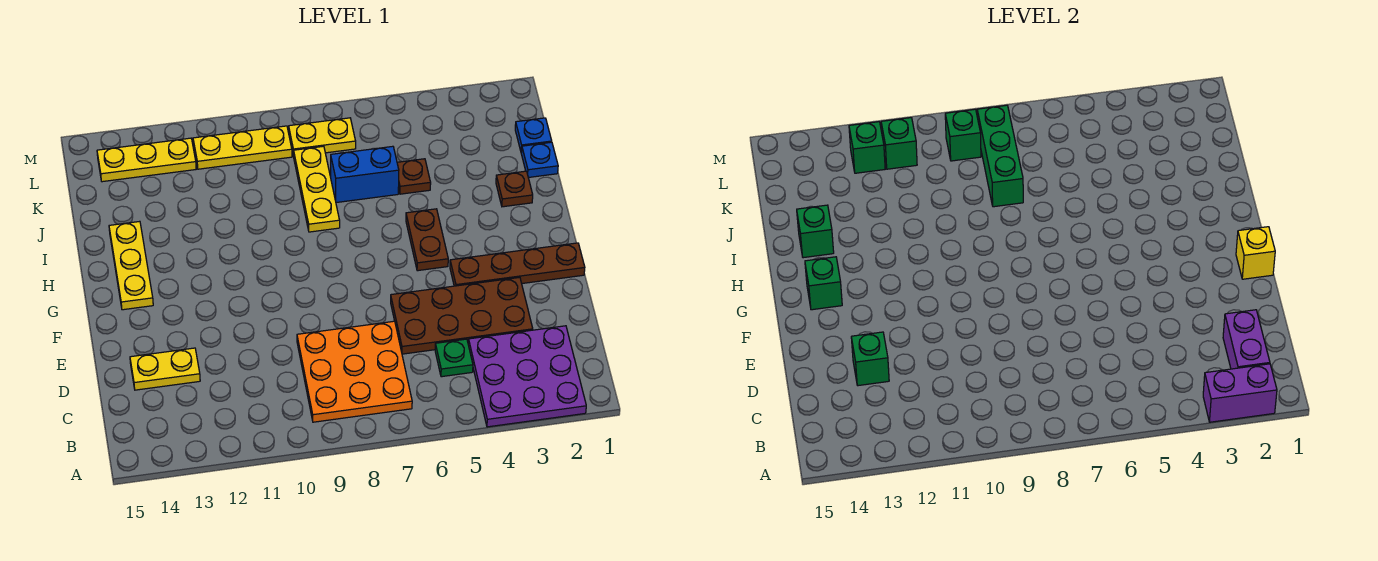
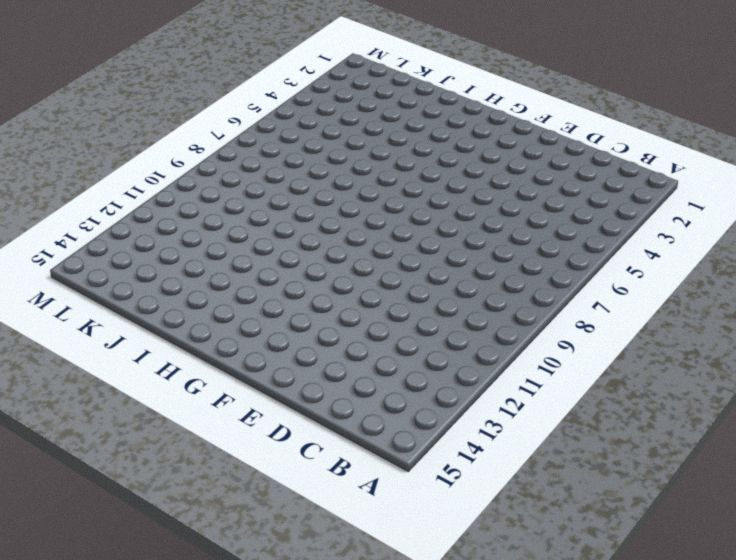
none -> purple 3x3 plate [468,326,586,427]
none -> orange 3x3 plate [297,321,412,422]
none -> green 1x1 plate [435,339,473,377]

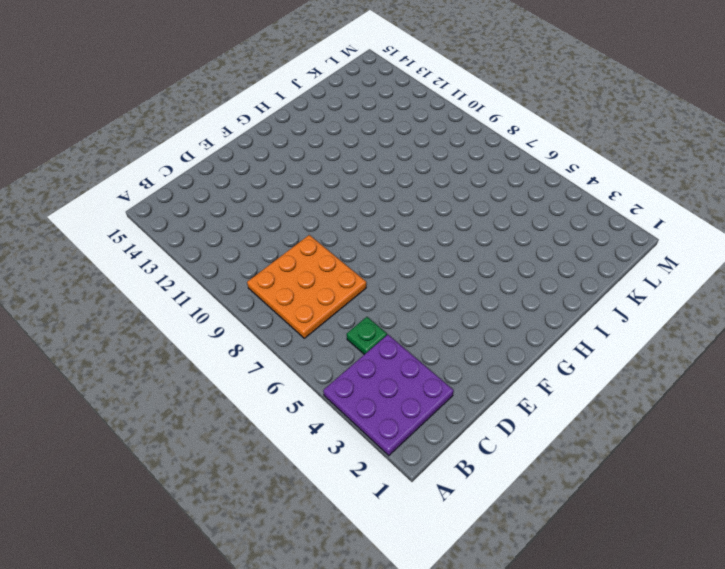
none -> brown 2x4 plate [391,277,533,354]
none -> yellow 1x2 plate [130,348,200,390]
none -> brown 1x4 plate [450,243,585,286]

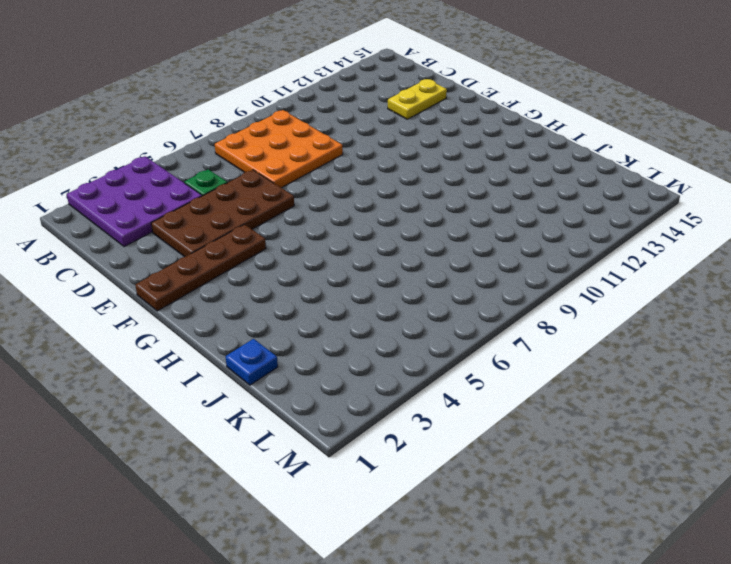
none -> brown 1x2 plate [406,209,448,271]
none -> yellow 1x3 plate [109,221,153,310]
none -> brown 1x1 plate [496,171,533,207]

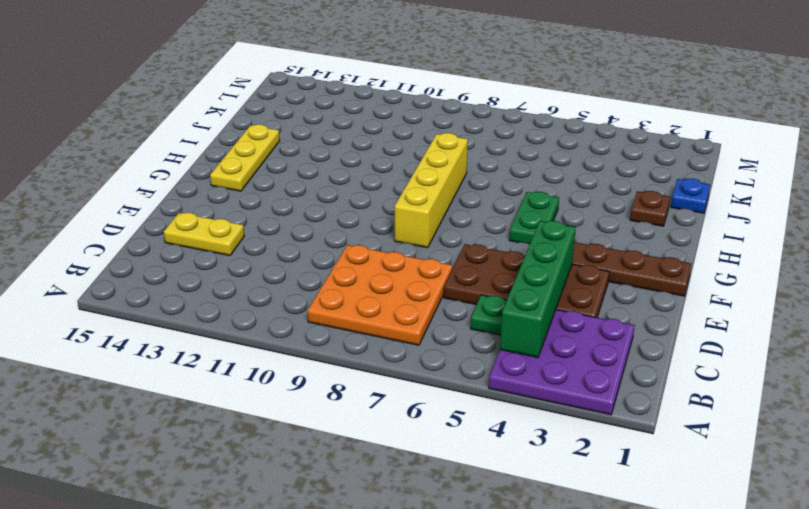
green 1x4 brick [500,221,576,357] -> none
yellow 1x4 brick [395,133,468,248] -> yellow 1x3 plate [293,146,340,232]
green 1x2 plate [509,191,559,244] -> brown 1x2 plate [406,209,448,271]
none -> brown 1x1 plate [397,159,431,194]
none -> blue 1x2 brick [331,146,399,203]
none -> blue 1x1 plate [515,118,552,153]

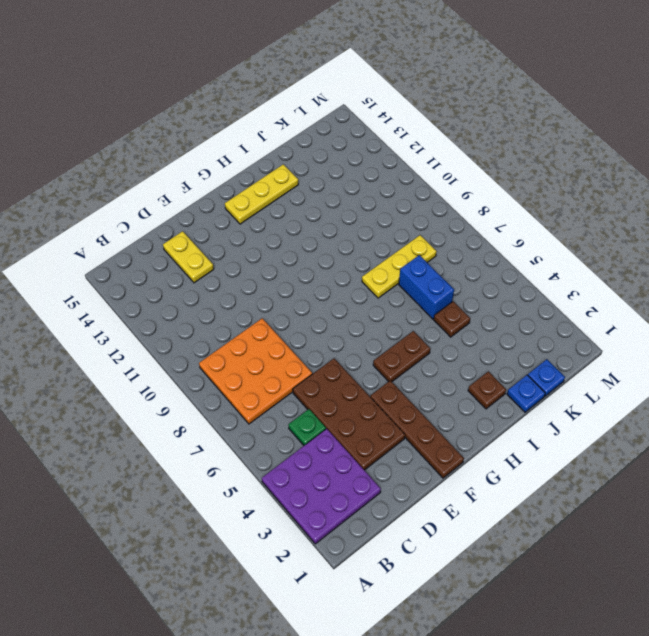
none -> yellow 1x2 plate [289,118,356,156]
none -> yellow 1x3 plate [193,126,292,169]
none -> yellow 1x3 plate [97,138,196,182]

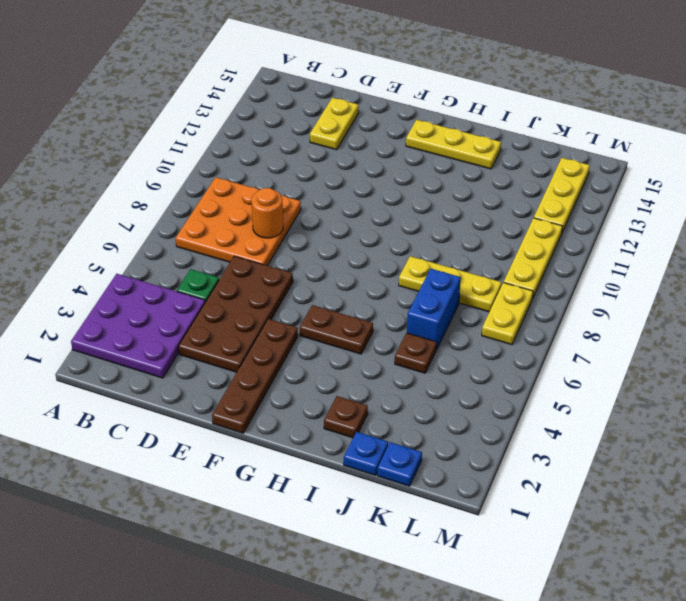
orange 1x1 round brick [251,188,283,238] -> none
none -> purple 1x2 brick [1203,364,1277,422]
none -> purple 1x2 brick [1223,310,1270,369]
none -> green 1x1 brick [851,332,889,386]

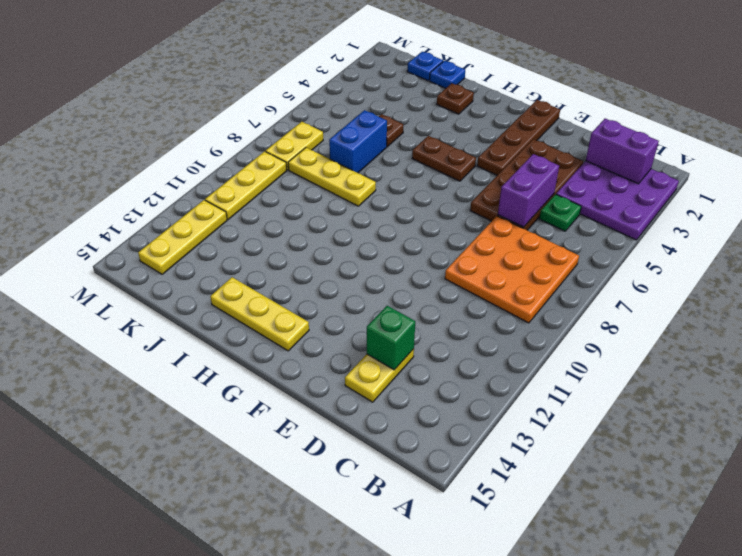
purple 1x2 brick [498,154,559,227] -> purple 1x2 brick moved to [1203,364,1277,422]
none -> yellow 1x1 brick [1236,227,1275,279]
none -> green 1x1 brick [805,257,842,310]
none -> green 1x1 brick [797,205,834,258]

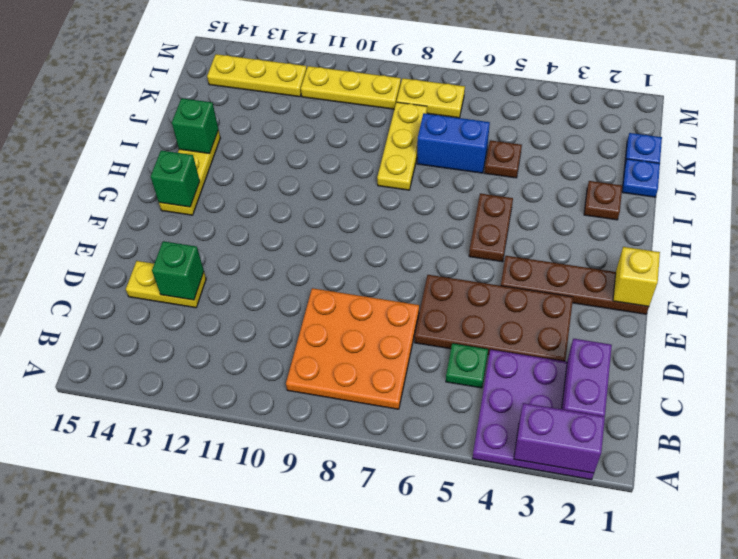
none -> green 1x3 brick [977,105,1023,207]
none -> green 1x1 brick [945,109,981,161]
none -> green 1x1 brick [881,118,917,169]

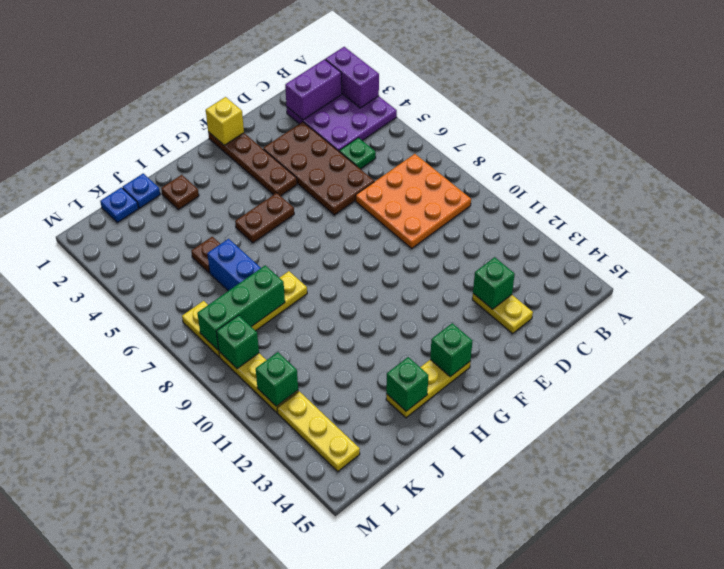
none -> green 1x1 brick [849,122,885,173]

